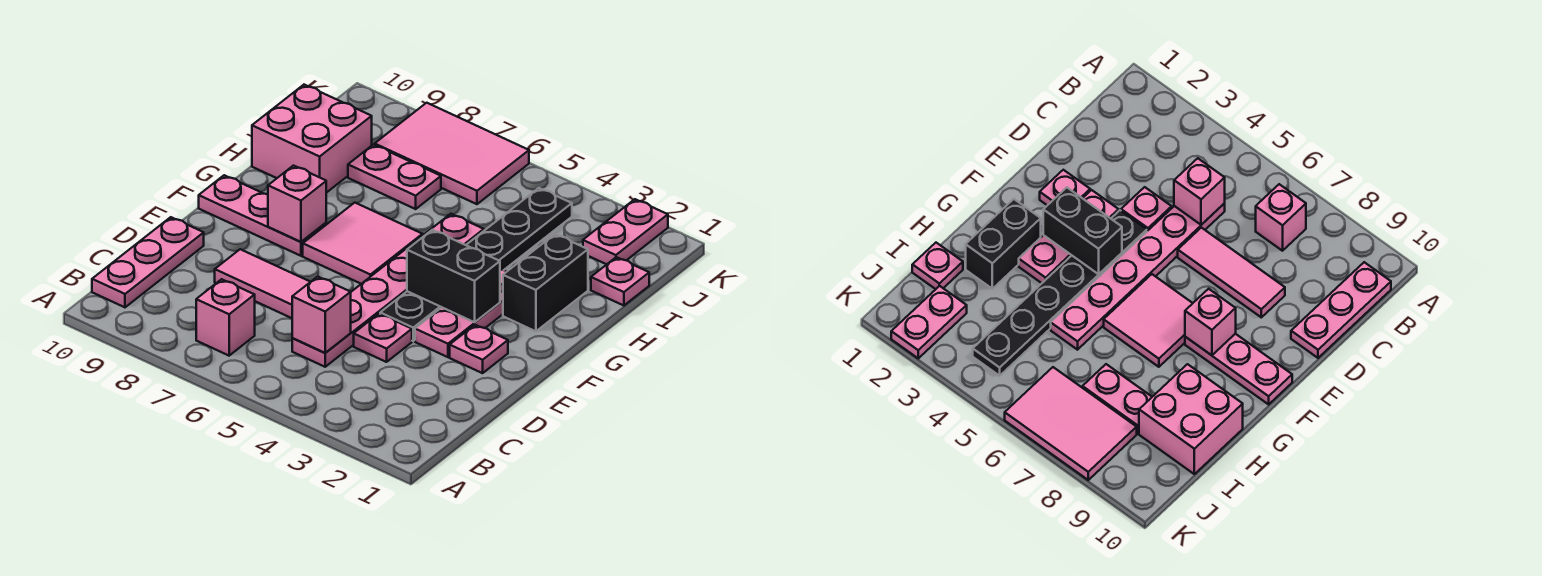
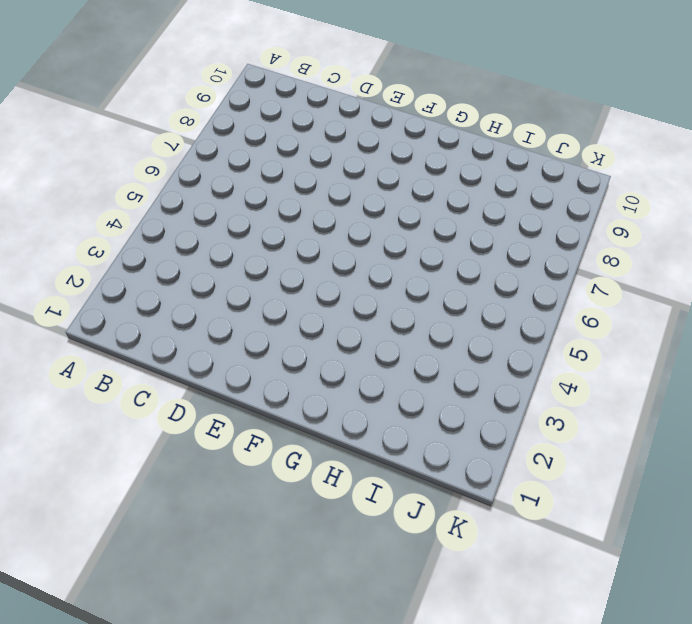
none -> pink 1x1 brick [196,279,255,356]
none -> pink 1x3 plate [92,217,204,307]
none -> pink 1x6 plate [292,214,484,367]

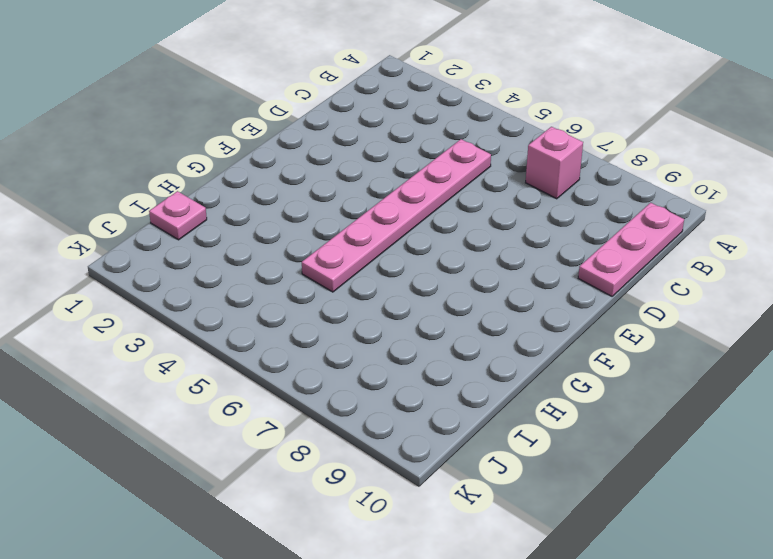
none -> pink 1x1 plate [354,314,412,362]
none -> pink 1x3 tile [215,249,310,318]
none -> pink 1x1 plate [450,325,508,373]

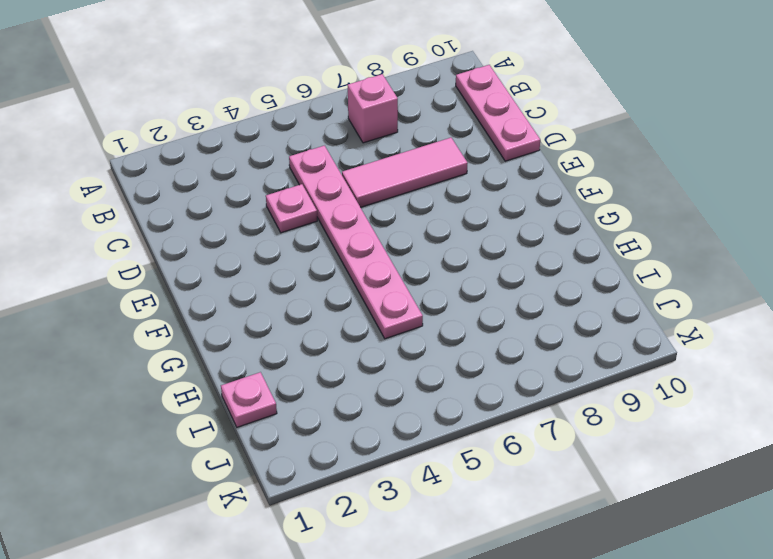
none -> pink 1x1 plate [450,325,508,373]
none -> pink 1x3 plate [415,269,506,357]
none -> black 1x6 plate [380,188,572,341]

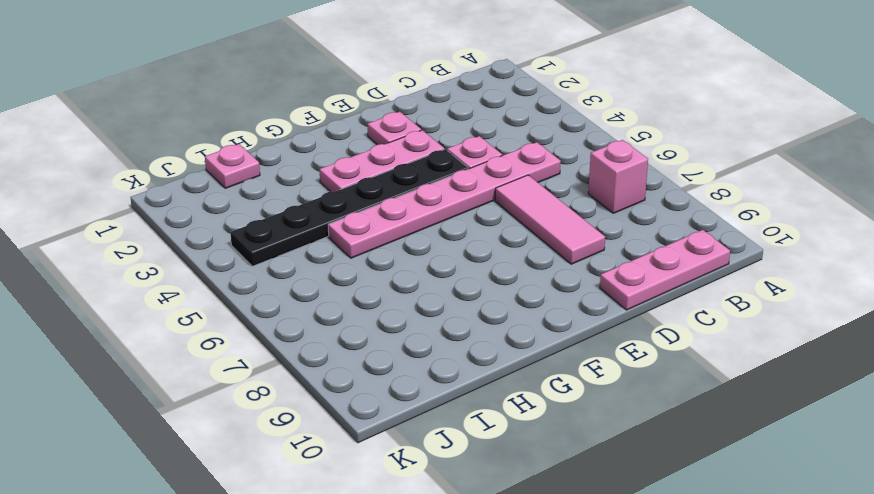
none -> pink 2x2 tile [303,203,423,284]
none -> pink 1x3 plate [199,175,326,256]
none -> black 1x2 brick [503,234,588,331]

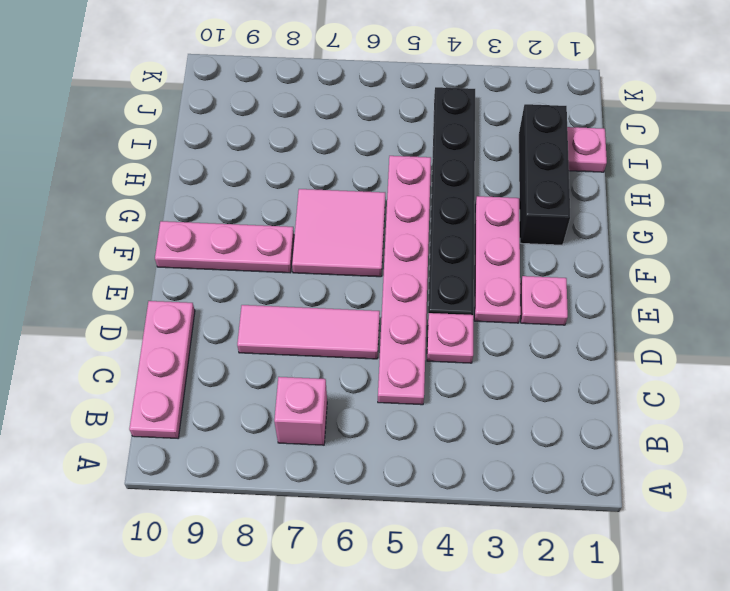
black 1x3 brick [519,104,570,245] -> black 1x2 brick [503,234,588,331]
none -> pink 2x2 brick [252,85,372,193]
none -> pink 1x2 plate [348,145,441,209]
none -> pink 1x2 plate [583,199,668,264]

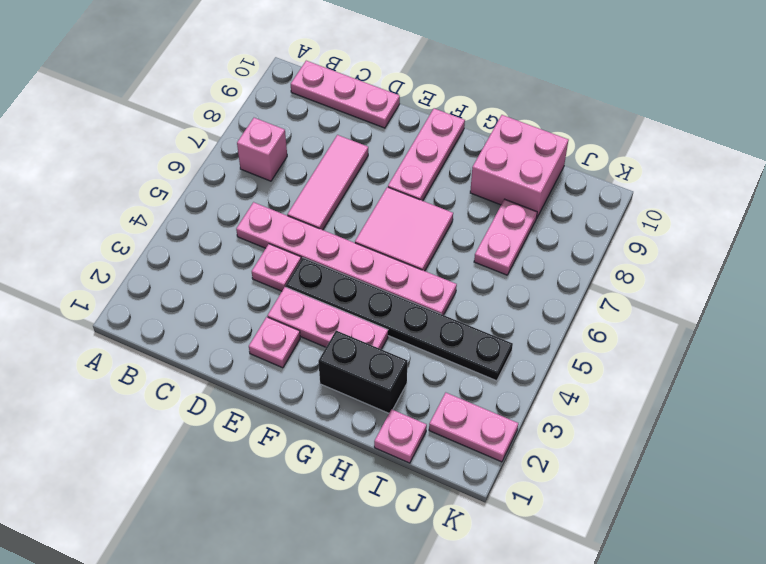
none -> pink 2x3 tile [375,103,529,204]
none -> pink 1x1 brick [292,277,351,353]
none -> black 1x2 brick [407,230,500,322]

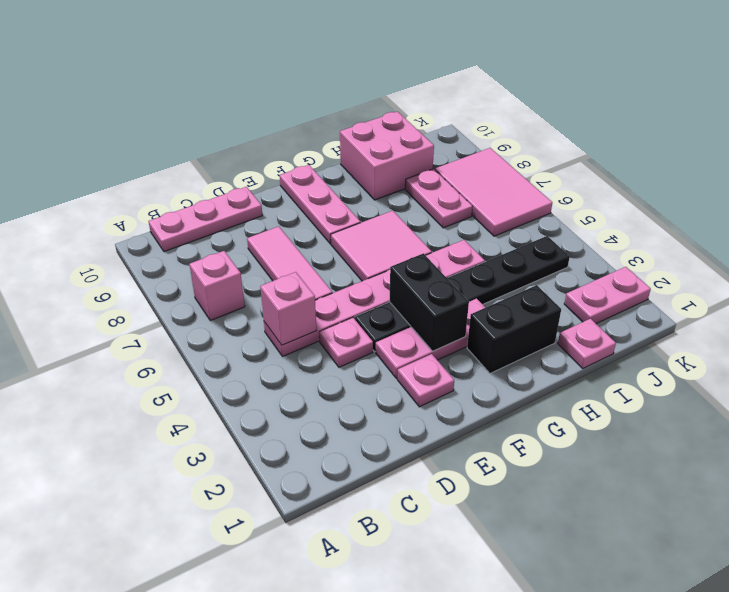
none -> pink 1x1 brick [268,166,326,242]

